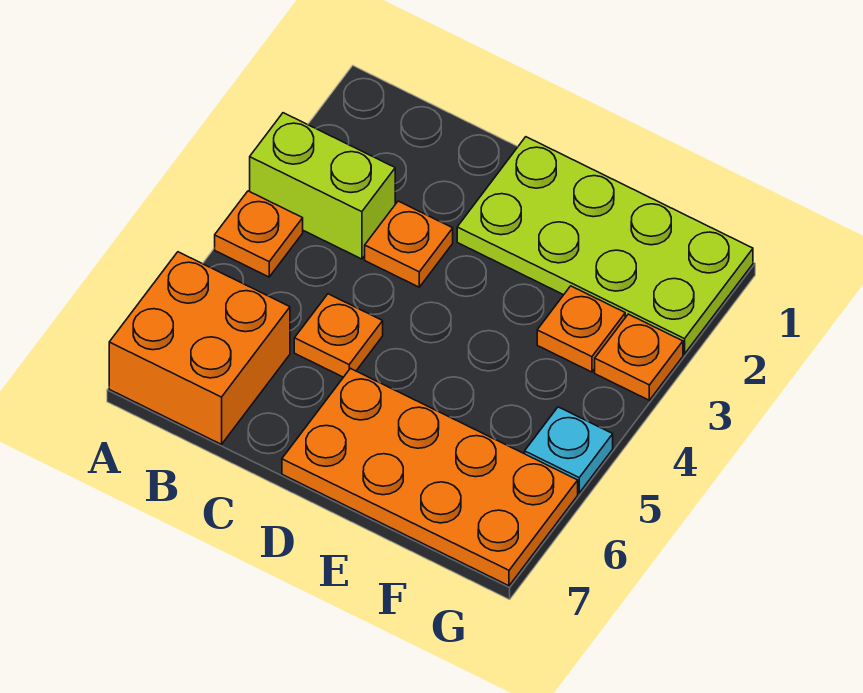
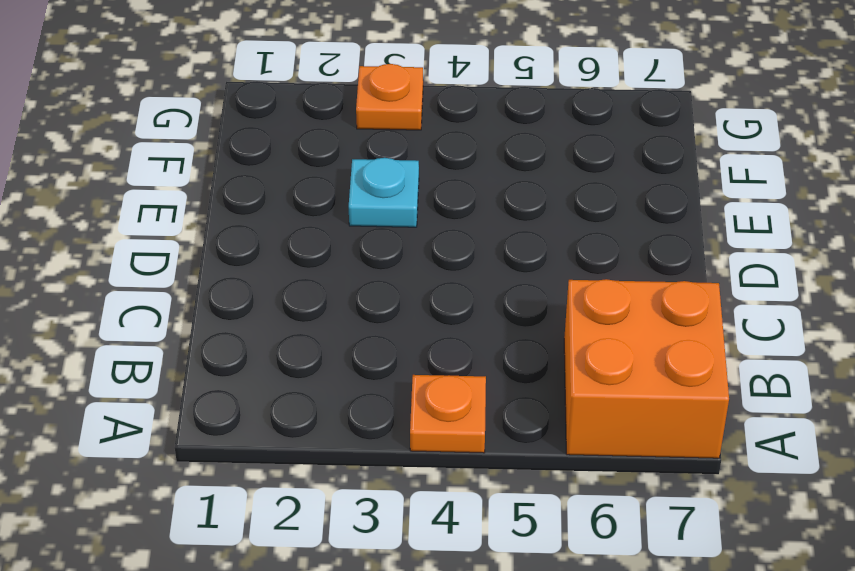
cyan 1x1 plate [349,158,419,227] -> cyan 1x1 plate moved to [525,407,613,493]
none -> lime 1x2 brick [250,113,395,259]
none -> orange 1x1 plate [365,201,453,287]

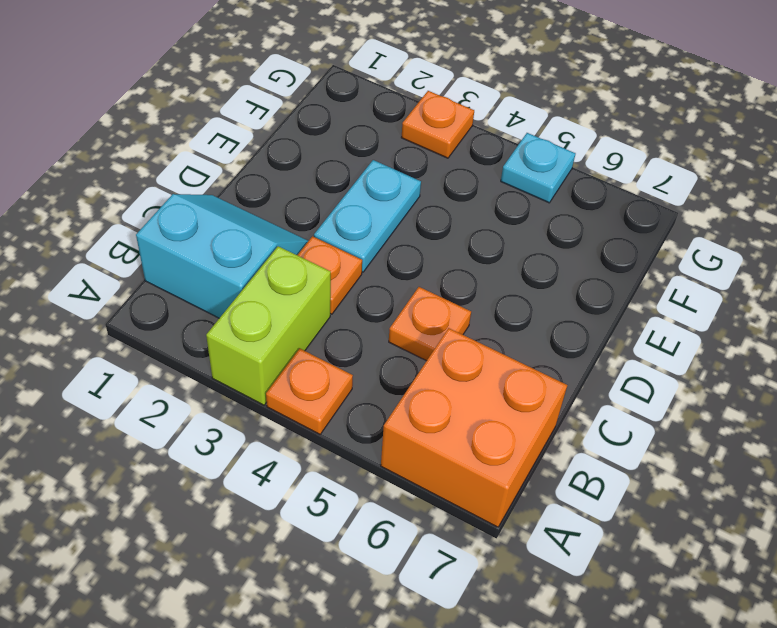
cyan 2x2 slope [136,194,308,318] -> none
cyan 1x2 plate [314,160,421,272] -> none
none -> lime 2x4 plate [457,137,753,354]
none -> orange 2x4 plate [282,368,578,586]

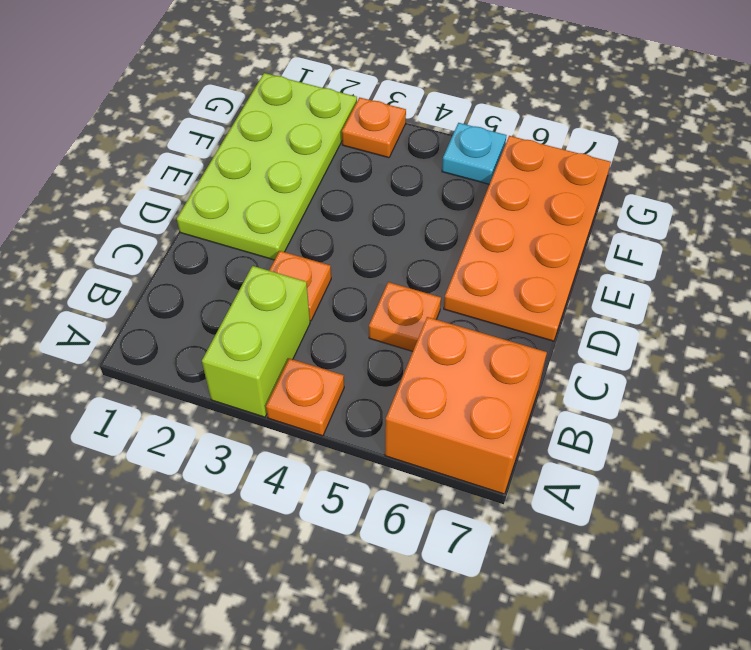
none -> orange 1x1 plate [537,286,625,372]

